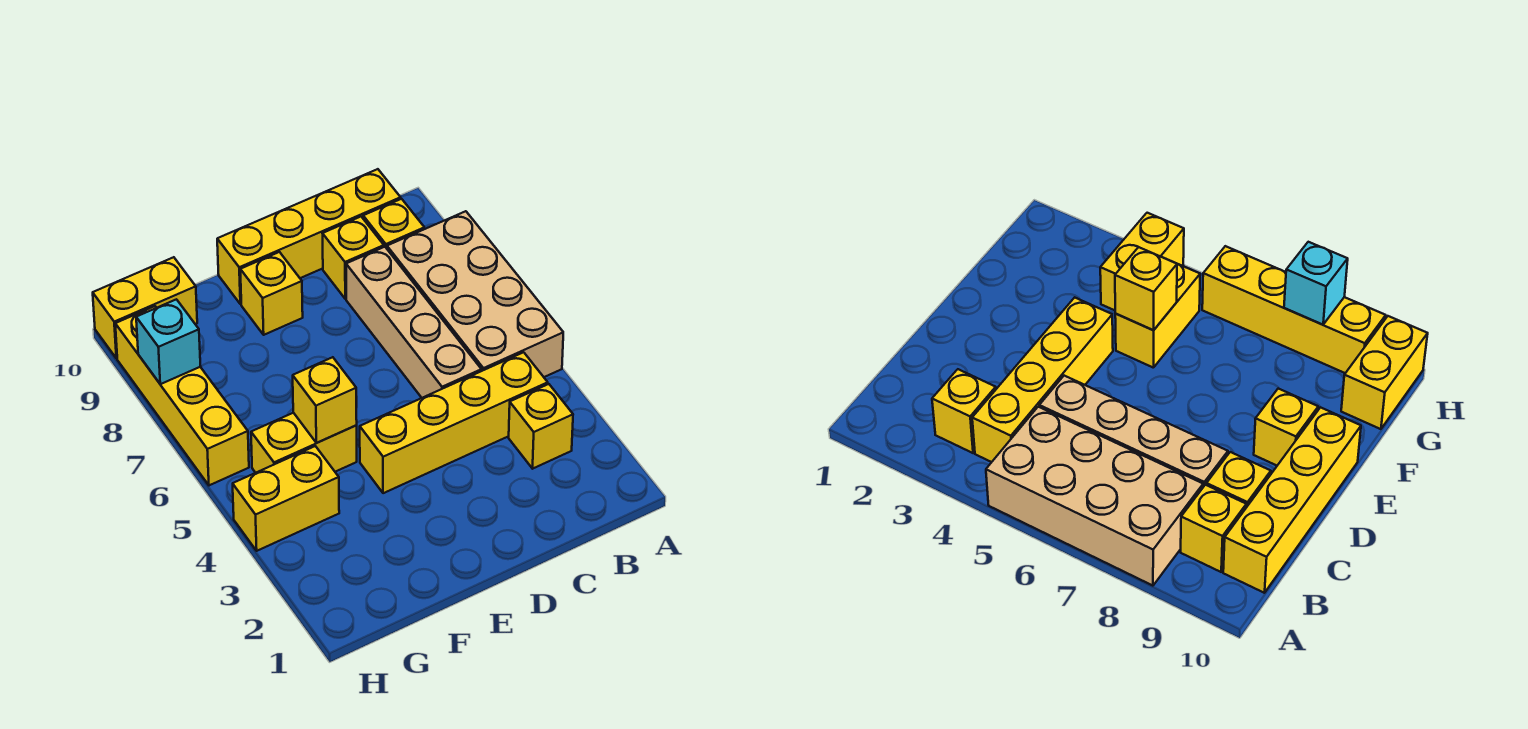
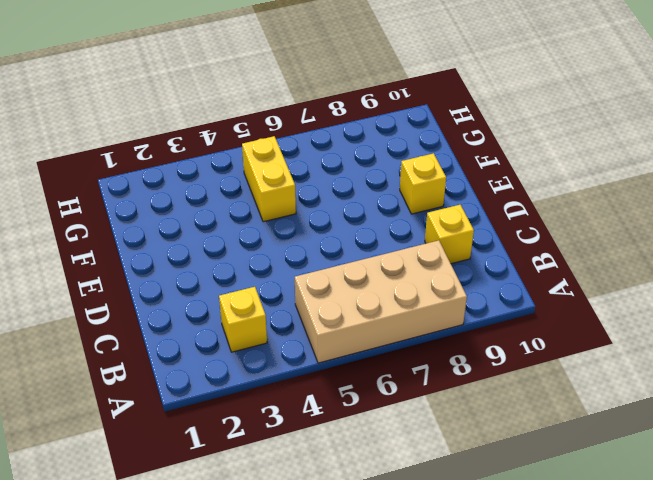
none -> yellow 1x4 brick [360,352,548,493]
none -> yellow 1x1 brick [363,199,424,248]
none -> yellow 1x4 brick [217,169,401,304]

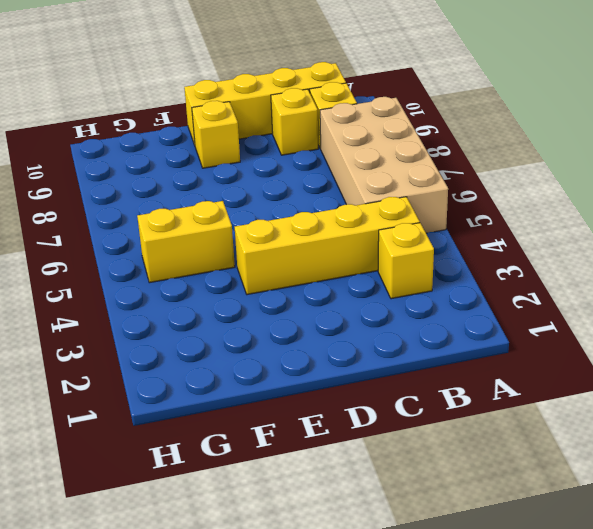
none -> tan 1x4 brick [346,247,481,398]
none -> yellow 1x2 brick [233,446,339,551]
none -> yellow 1x2 brick [93,257,197,359]

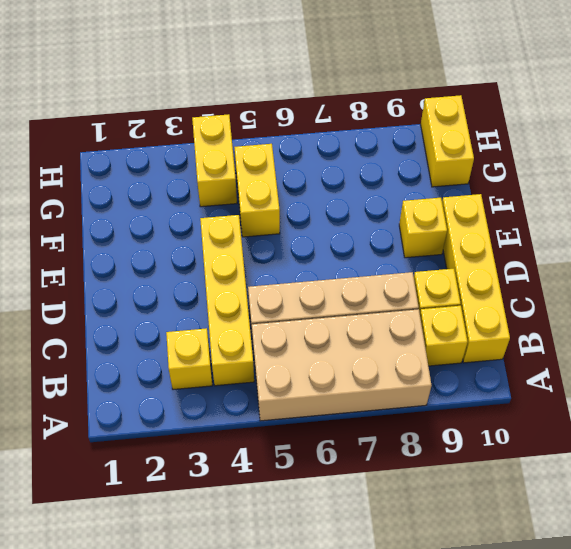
none -> yellow 1x4 brick [115,306,249,485]
none -> yellow 1x1 brick [293,357,357,443]
none -> cyan 1x1 brick [136,299,201,384]

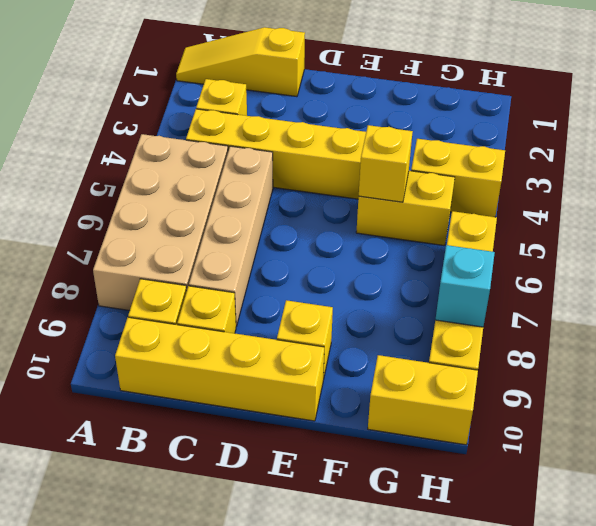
yellow 1x3 slope [176,27,305,97] -> none

